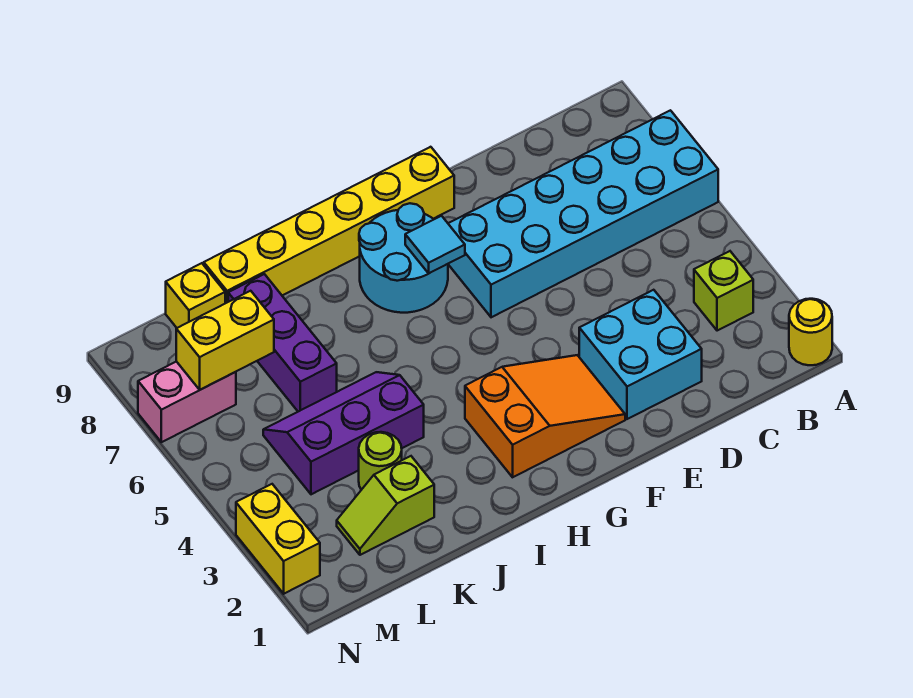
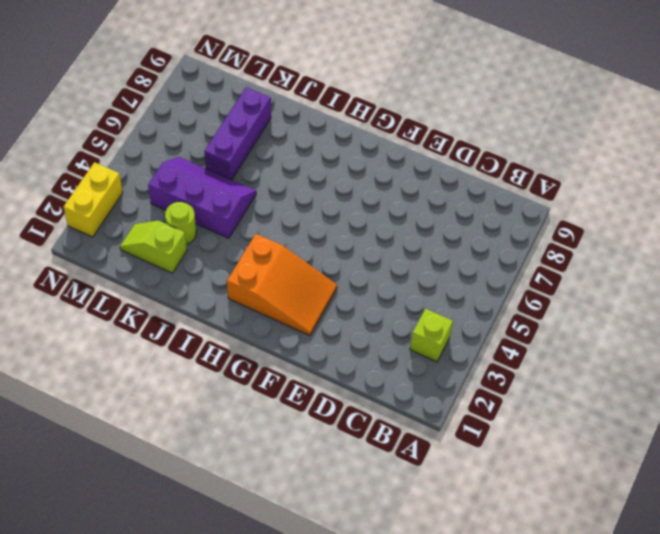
none -> yellow 1x1 round brick [789,299,832,365]
none -> cyan 2x6 brick [448,110,718,317]
none -> cyan 2x2 brick [579,290,702,419]

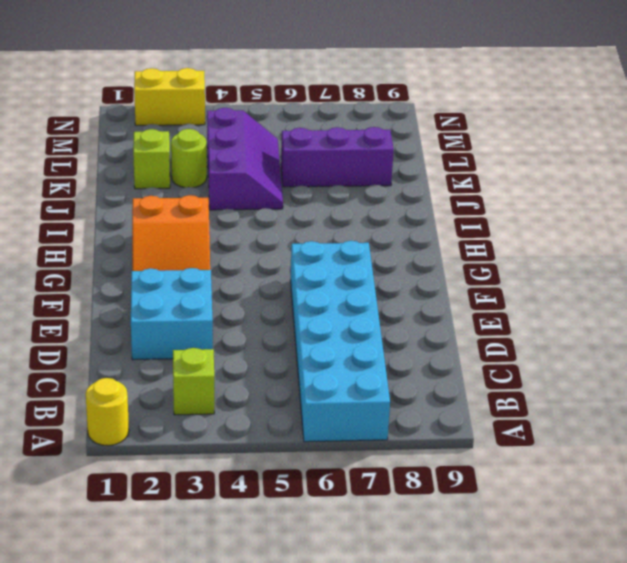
none -> yellow 1x6 brick [204,147,454,303]
none -> cyan 2x2 round brick [359,203,448,313]
none -> yellow 1x1 brick [166,263,225,328]

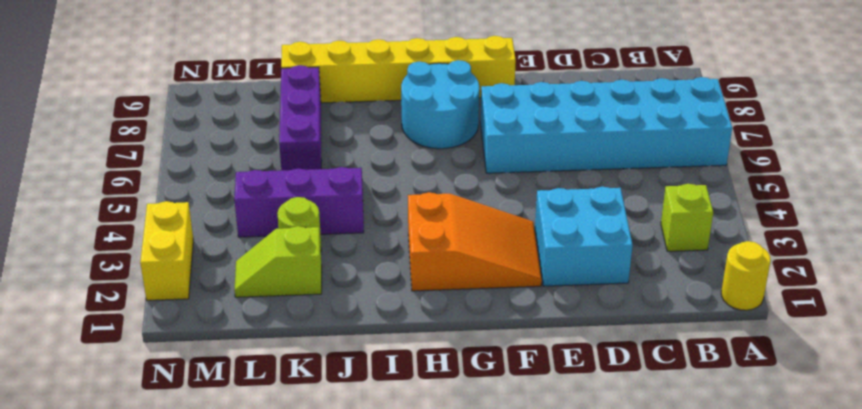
none -> yellow 1x1 brick [166,263,225,328]
none -> pink 1x2 brick [138,362,236,442]
none -> cyan 1x1 tile [405,216,465,273]

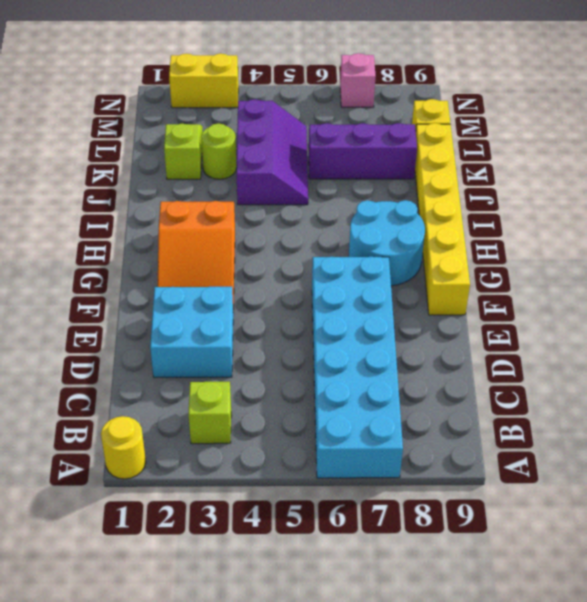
pink 1x1 brick [340,53,376,107] -> pink 1x2 brick [138,362,236,442]
none -> cyan 1x1 tile [405,216,465,273]
none -> yellow 1x2 brick [176,291,274,390]

